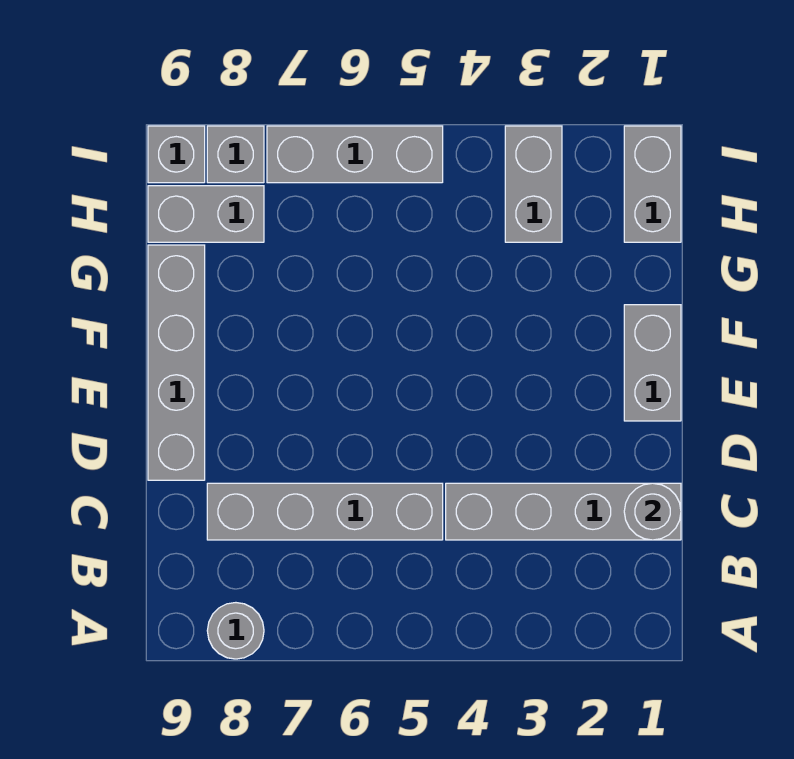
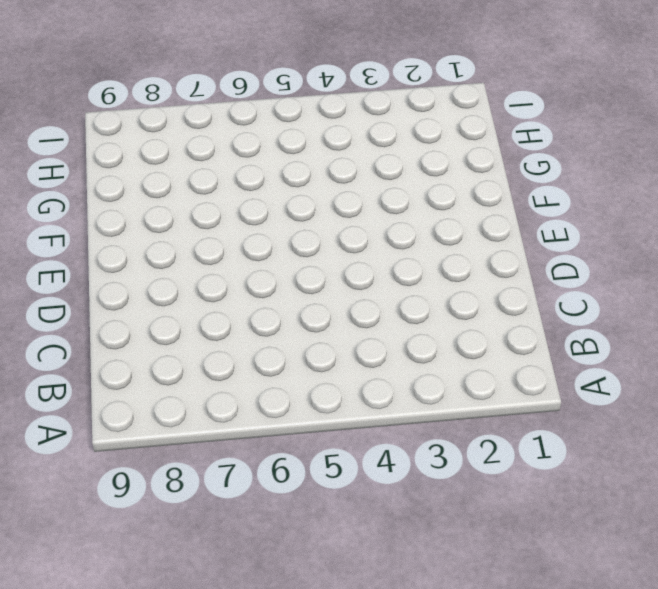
none -> grey 1x1 round brick [207,603,264,659]
none -> grey 1x4 brick [446,483,681,540]
none -> grey 1x4 brick [207,483,443,540]

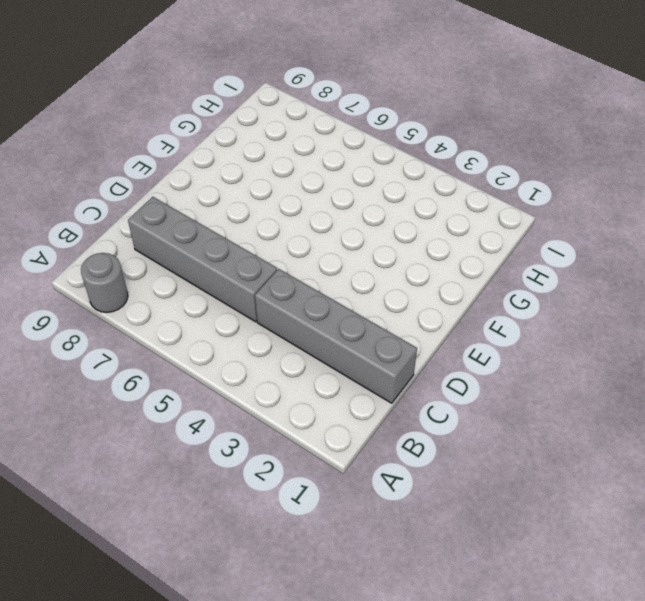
none -> grey 1x4 brick [148,245,205,480]
none -> grey 1x2 brick [624,305,681,421]
none -> grey 1x2 brick [624,126,681,242]

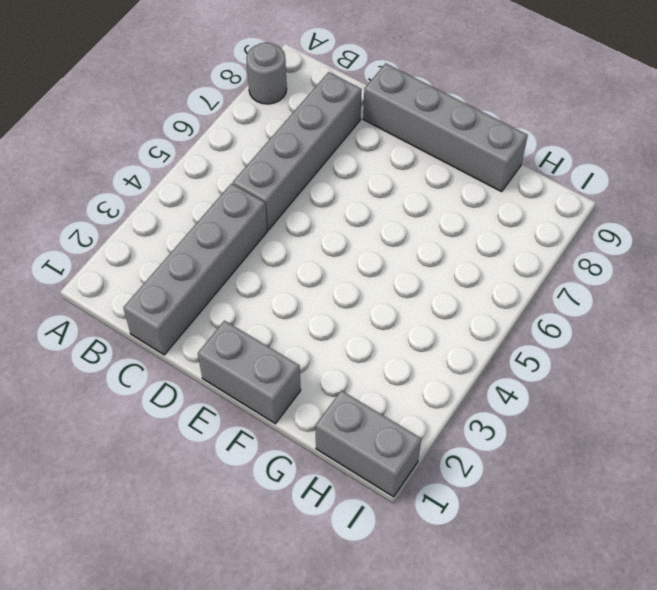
none -> grey 1x2 brick [505,126,562,242]
none -> grey 1x2 brick [148,186,264,242]
none -> grey 1x3 brick [267,126,443,183]

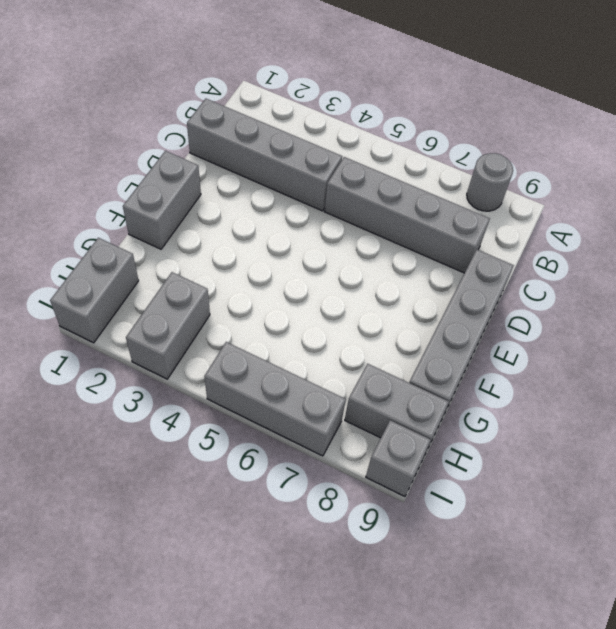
none -> grey 1x1 brick [207,126,264,183]
none -> grey 1x1 round brick [624,483,681,540]

